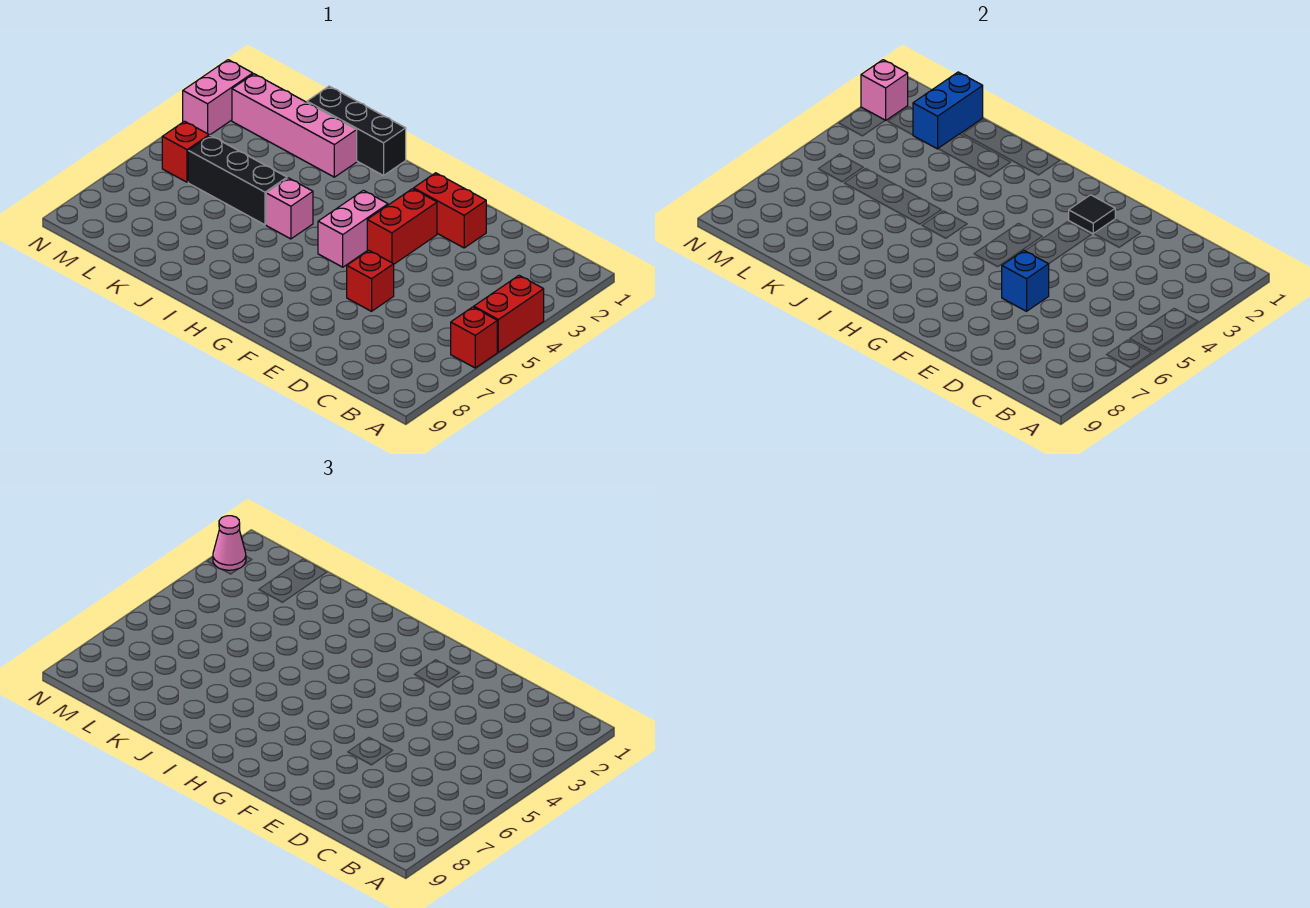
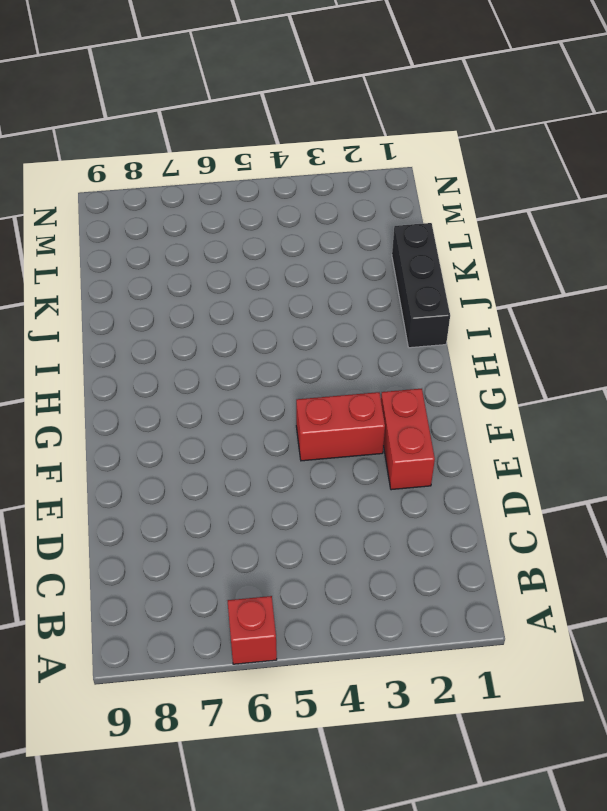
none -> red 1x2 brick [474,275,544,352]
none -> red 1x1 brick [347,251,394,311]
none -> pink 1x2 brick [318,190,388,267]

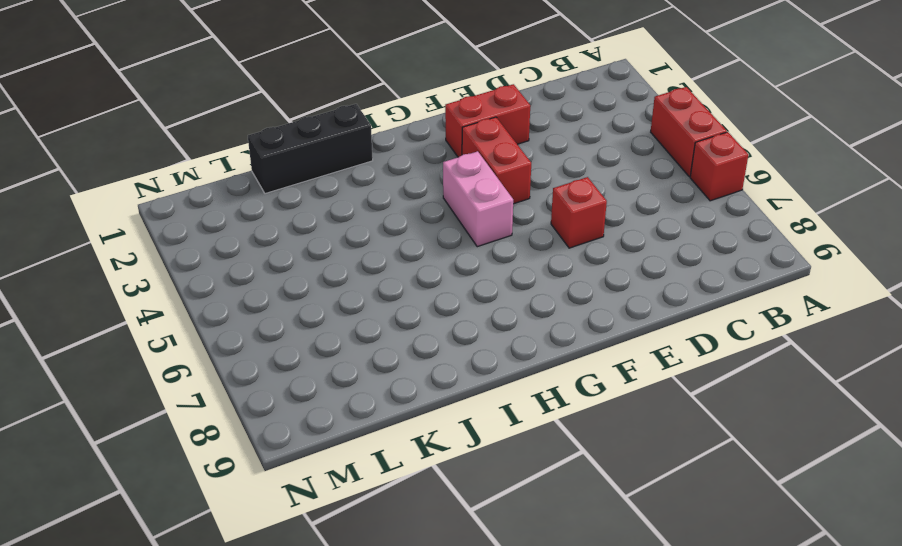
none -> pink 1x1 brick [266,178,313,239]
none -> pink 1x4 brick [232,74,357,177]
none -> black 1x3 brick [188,136,287,225]

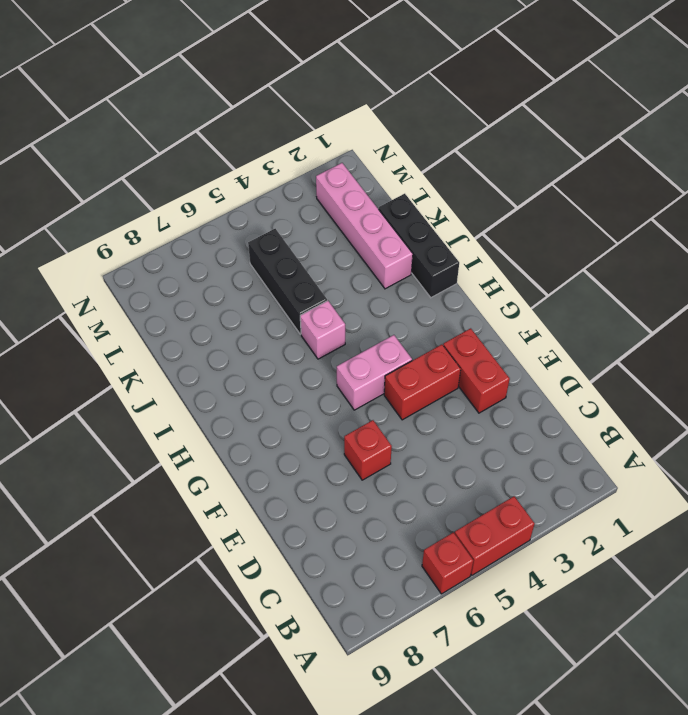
none -> red 1x1 brick [162,121,209,182]
none -> pink 1x2 brick [183,60,253,135]
none -> blue 1x1 brick [1002,251,1049,311]

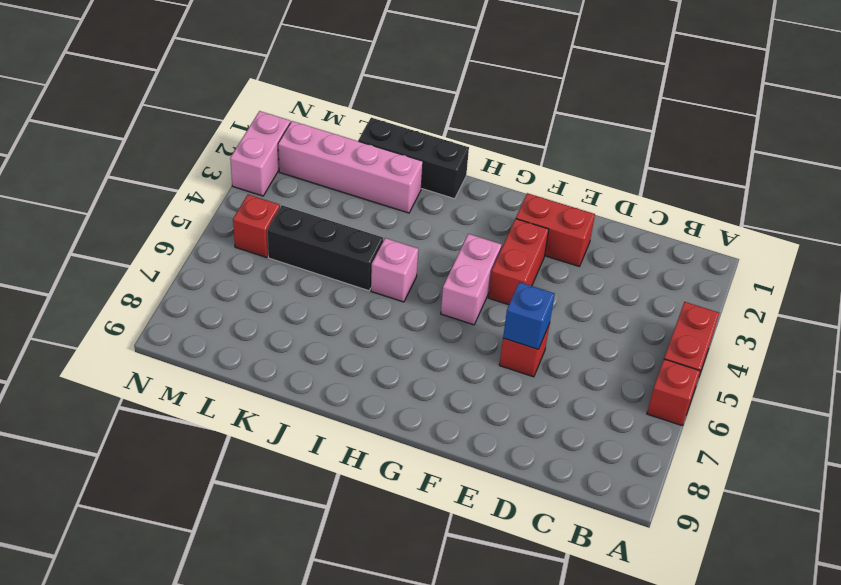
none -> black 1x1 tile [1069,195,1115,234]
none -> blue 1x2 brick [913,72,983,149]
none -> pink 1x1 brick [861,60,908,121]

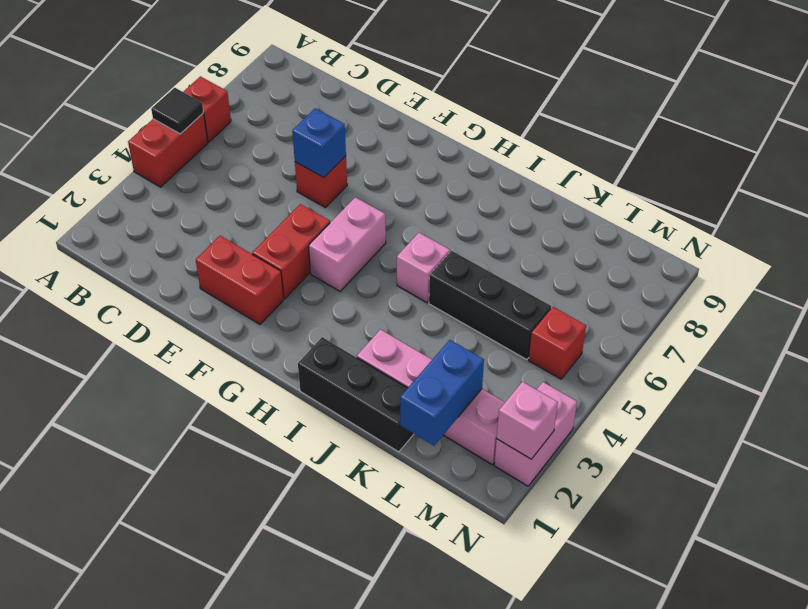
black 1x1 tile [151,88,203,134] -> black 1x1 tile moved to [1069,195,1115,234]
none -> pink 1x1 cone [213,516,246,570]

